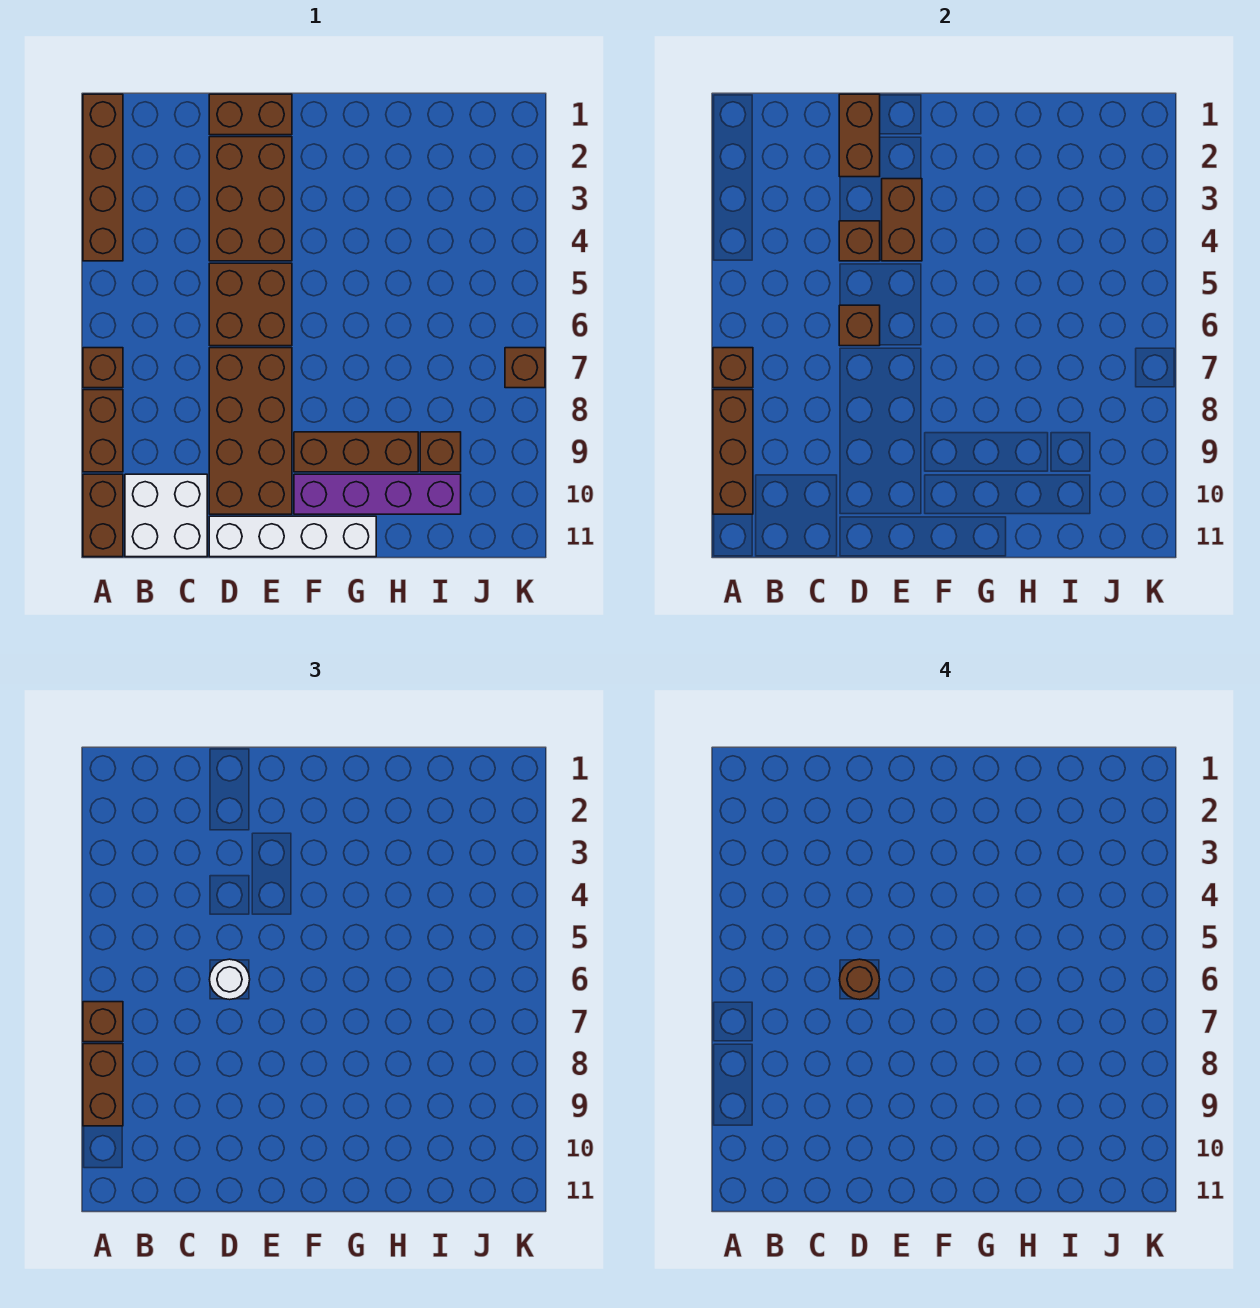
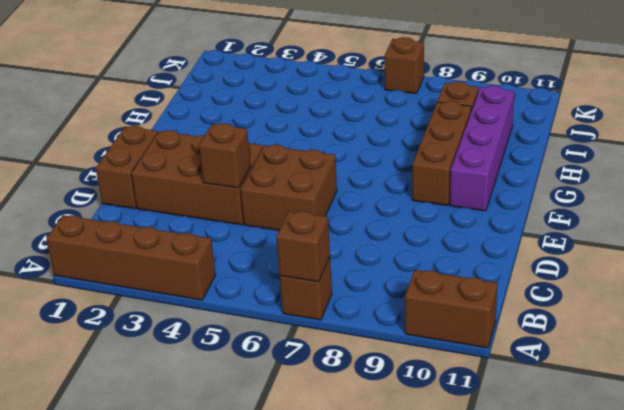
none -> brown 1x2 brick [83,390,123,472]
none -> white 2x2 brick [125,474,207,557]
none -> brown 2x4 brick [209,348,292,514]

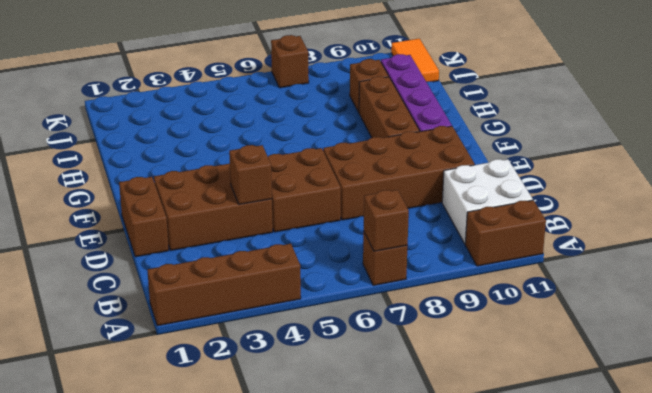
orange 1x2 tile [391,39,439,82] -> none
none -> brown 1x2 brick [83,390,123,472]
none -> white 1x4 brick [209,516,376,557]
none -> brown 1x3 brick [713,390,753,514]

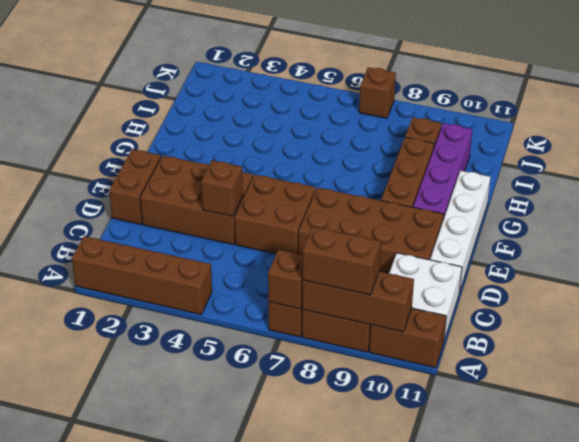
none -> brown 1x2 brick [839,94,880,177]
none -> brown 1x1 brick [839,305,880,346]
none -> brown 1x2 brick [882,179,922,261]

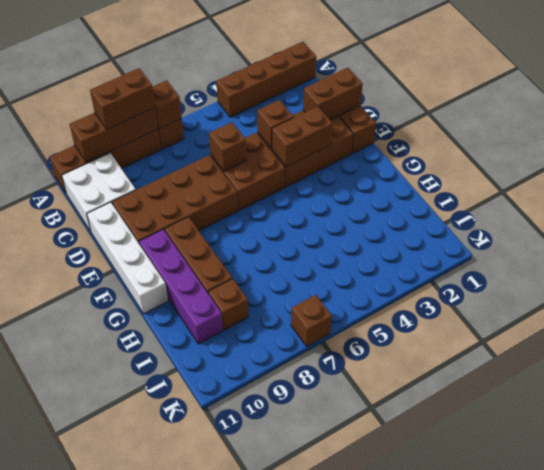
none -> brown 1x1 brick [83,1002,123,1042]
none -> white 1x1 round brick [210,959,250,1000]
none -> brown 1x1 round brick [840,959,880,1000]

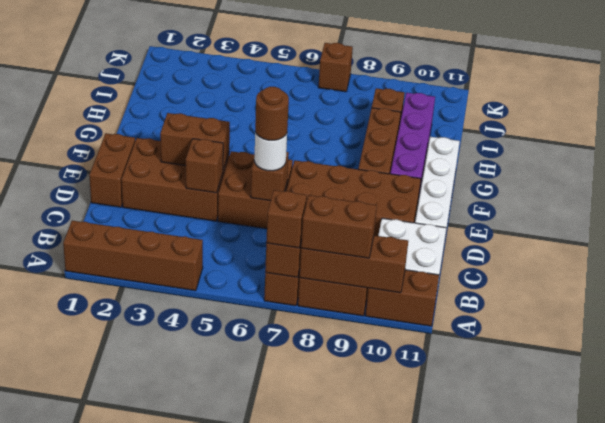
none -> brown 1x2 brick [839,94,880,177]

